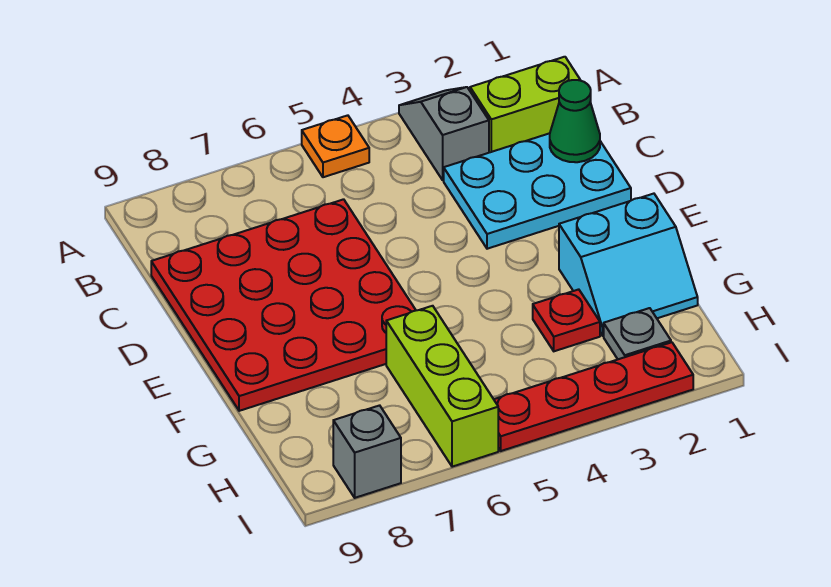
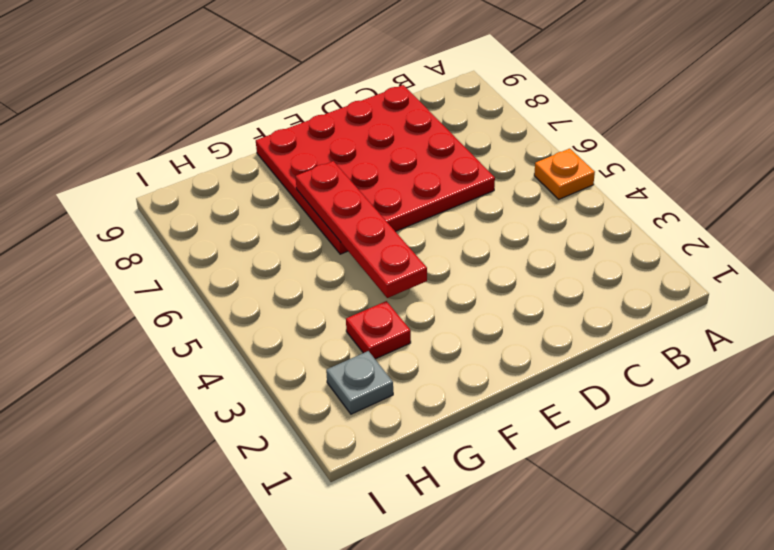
red 1x4 plate [296,161,427,298] -> red 1x4 plate moved to [494,342,693,451]
none -> grey 1x2 slope [399,87,489,180]
none -> lime 1x2 brick [470,57,581,153]
none -> cyan 2x3 plate [444,133,631,249]

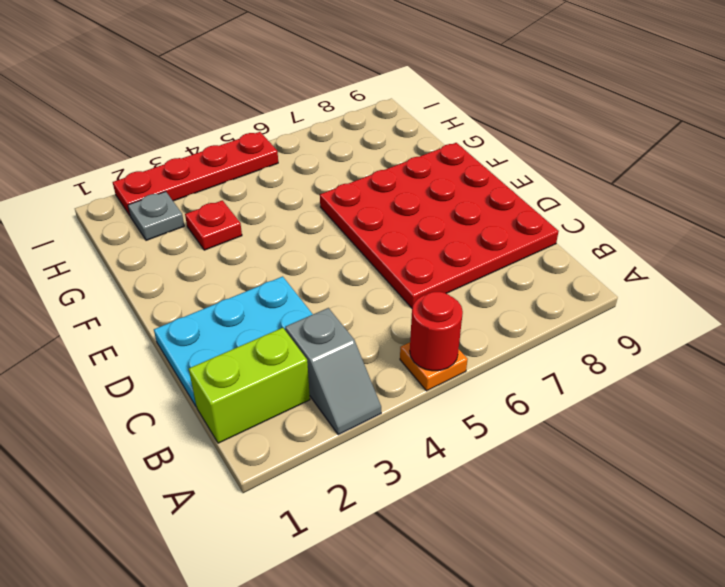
red 1x1 round brick [410,292,463,371] -> none
none -> cyan 2x2 slope [559,194,698,336]
none -> lime 1x3 brick [386,306,498,467]
none -> grey 1x1 brick [333,405,401,498]

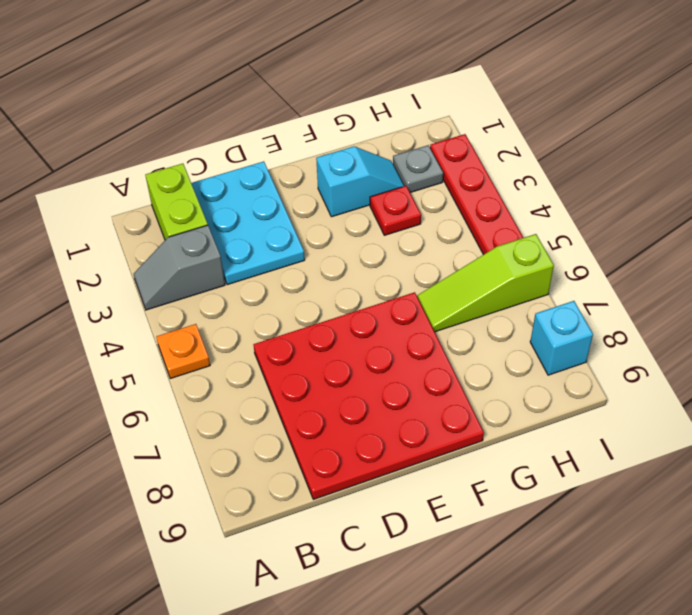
cyan 1x2 slope [316,146,404,217] -> cyan 2x2 slope [559,194,698,336]
lime 1x3 slope [417,234,554,332] -> lime 1x3 brick [386,306,498,467]
cyan 1x1 brick [530,301,593,375] -> grey 1x1 brick [333,405,401,498]
none -> green 1x1 cone [550,80,600,162]

